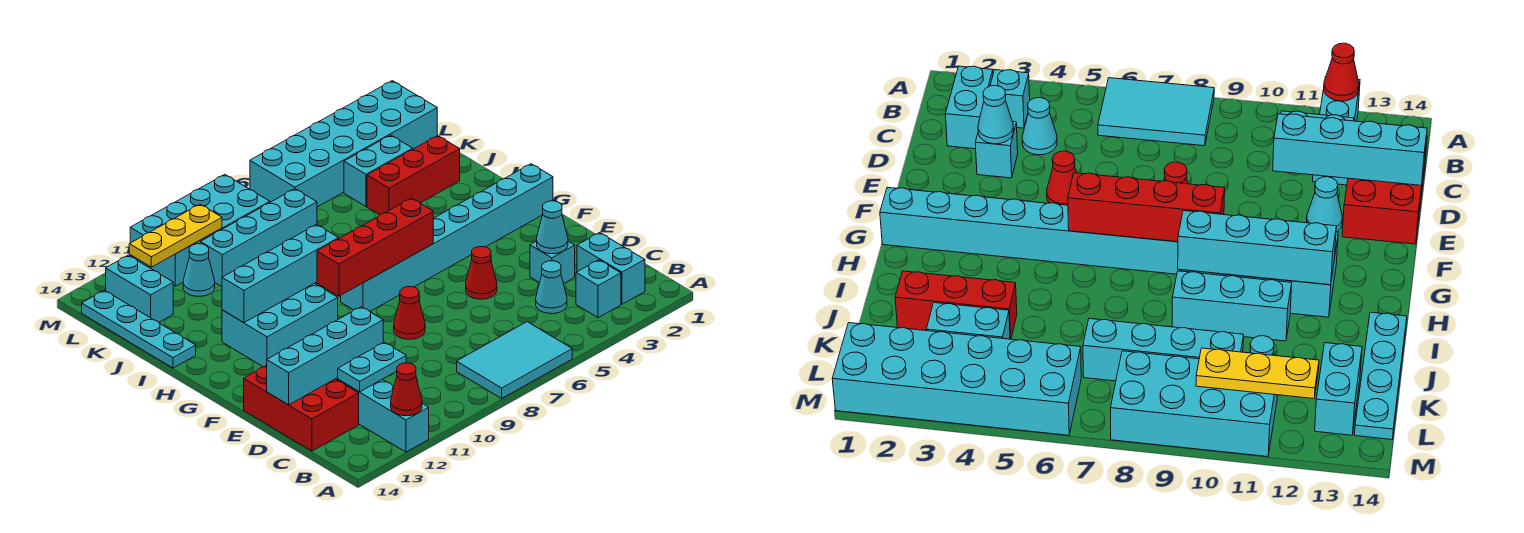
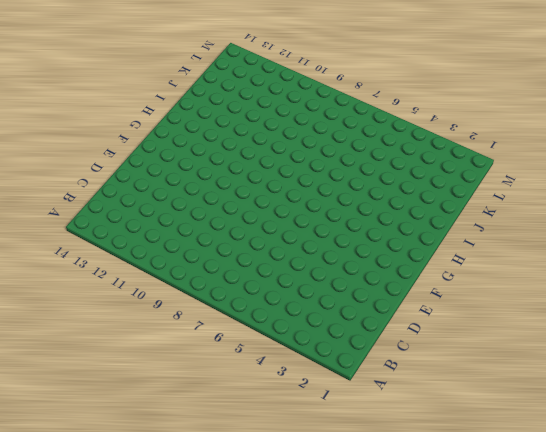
none -> cyan 2x3 tile [457,322,572,398]
none -> cyan 1x3 brick [338,379,429,452]
none -> cyan 1x2 brick [577,233,645,304]

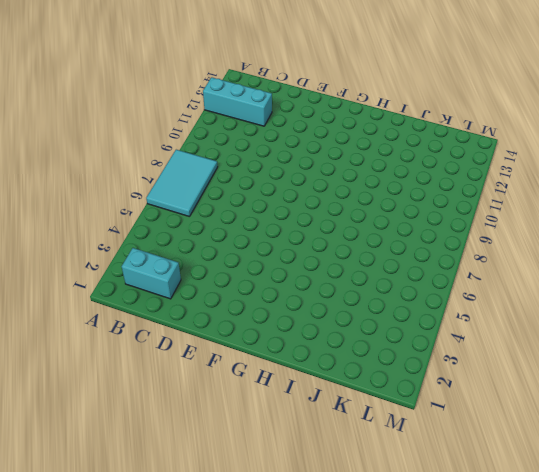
none -> cyan 1x1 brick [576,260,621,318]
none -> cyan 1x1 cone [536,261,567,314]
none -> red 2x3 brick [244,365,359,451]

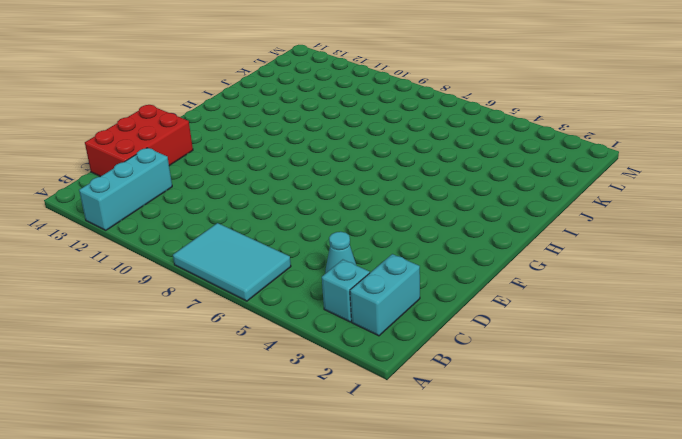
none -> cyan 1x1 brick [530,241,575,283]
none -> red 1x1 cone [466,247,497,299]
none -> red 1x1 cone [394,287,425,339]

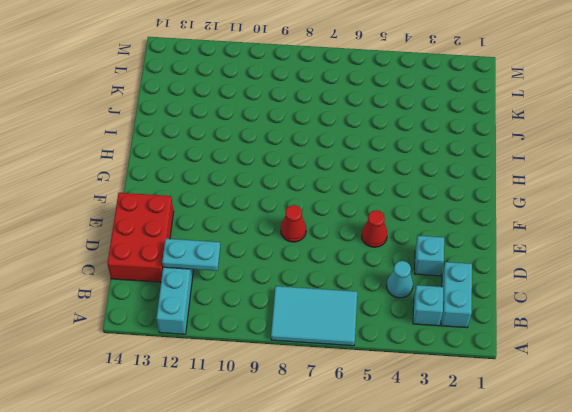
none -> cyan 1x1 cone [1307,177,1342,232]
none -> cyan 1x8 brick [341,164,553,311]
none -> cyan 2x3 brick [222,283,338,367]

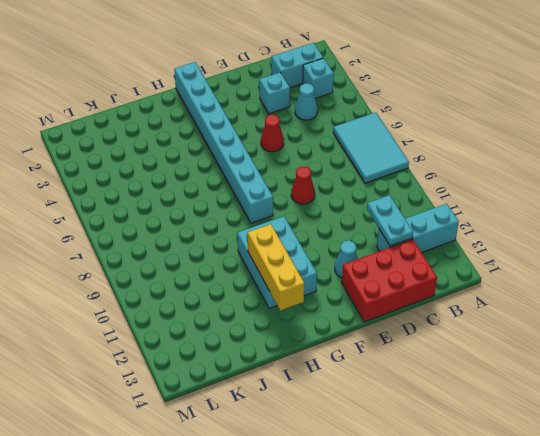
yellow 1x3 brick [248,224,305,310] -> cyan 1x4 brick [222,225,339,323]
none -> cyan 1x3 brick [1172,271,1292,341]
none -> cyan 1x4 plate [82,290,196,368]
none -> red 1x3 brick [367,136,460,215]

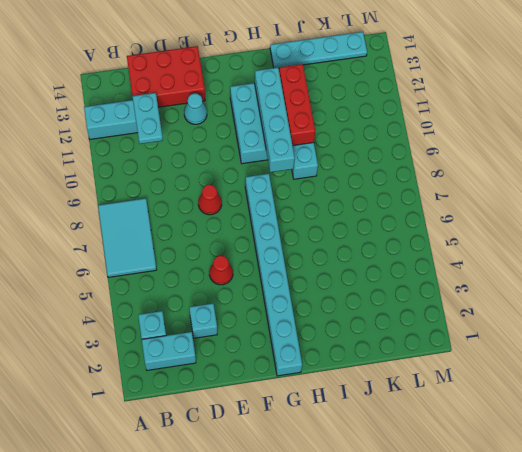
red 1x3 brick [279,64,315,146] -> red 1x3 brick moved to [367,136,460,215]
none -> cyan 1x1 cone [536,261,567,314]
none -> cyan 1x2 brick [344,135,413,206]
none -> cyan 1x4 brick [200,189,317,286]

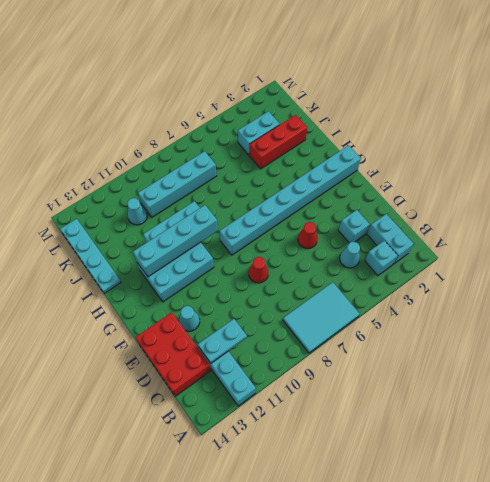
none -> cyan 1x2 brick [106,255,173,322]
none -> cyan 2x6 brick [250,81,437,207]
none -> cyan 2x4 brick [130,174,270,286]

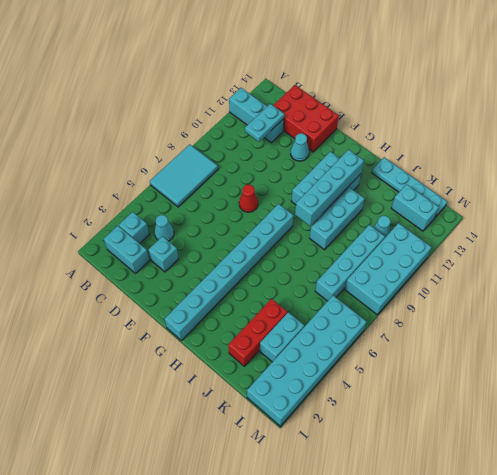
none -> red 1x1 cone [466,247,497,299]
none -> red 1x1 cone [391,363,422,416]
none -> cyan 1x1 cone [537,201,568,254]

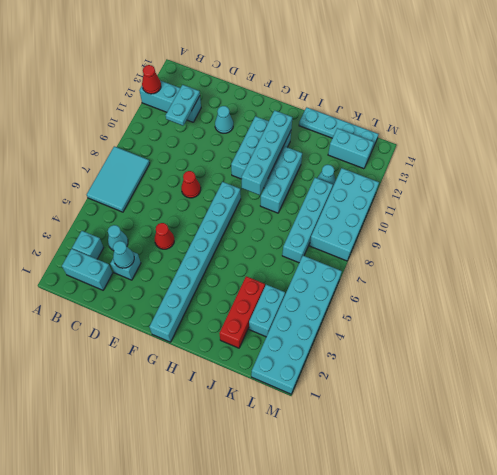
none -> red 2x3 brick [244,365,359,451]
none -> cyan 1x4 brick [267,307,383,405]
none -> red 1x4 brick [317,198,433,296]

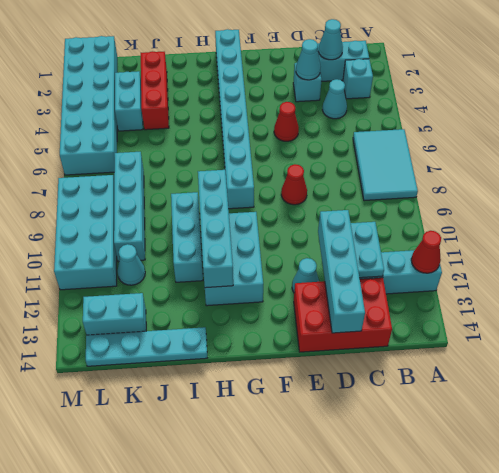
cyan 1x1 cone [318,19,343,60] -> none
none -> red 1x4 brick [317,198,433,296]
none -> yellow 1x3 plate [129,204,222,267]

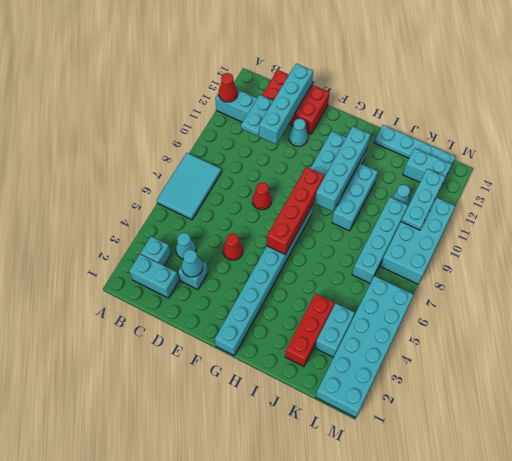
cyan 1x3 plate [401,169,445,230] -> yellow 1x3 plate [129,204,222,267]

